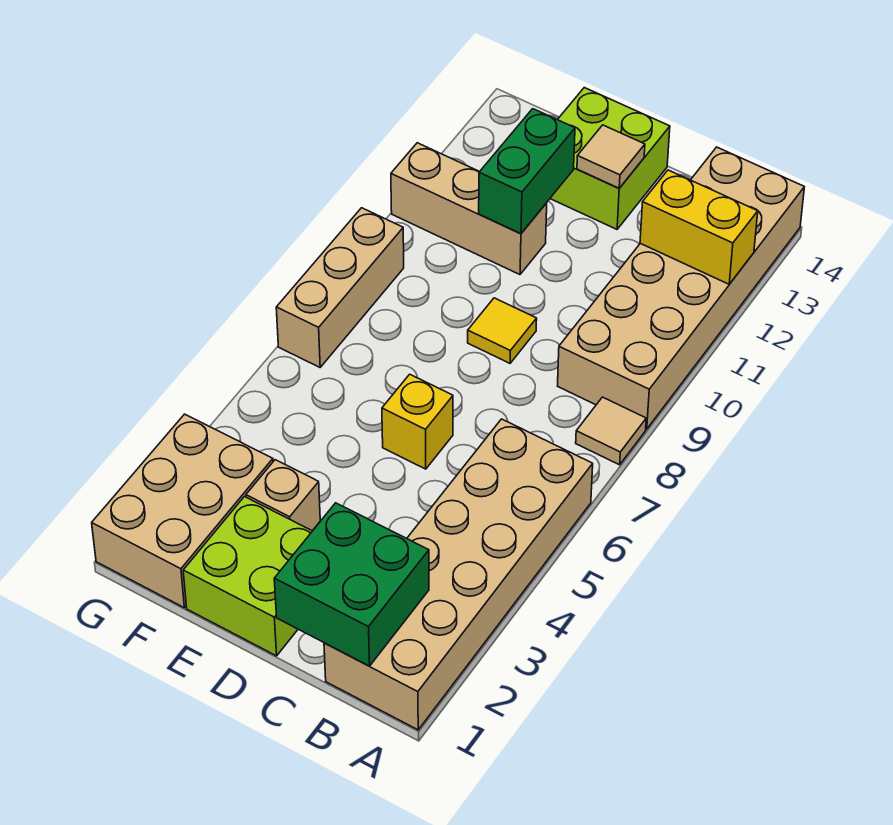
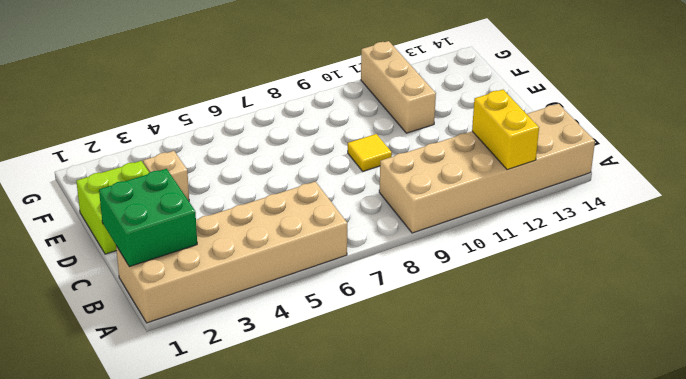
none -> tan 1x1 tile [576,397,646,465]
none -> yellow 1x1 brick [382,374,453,469]
none -> lime 2x2 brick [550,88,670,229]

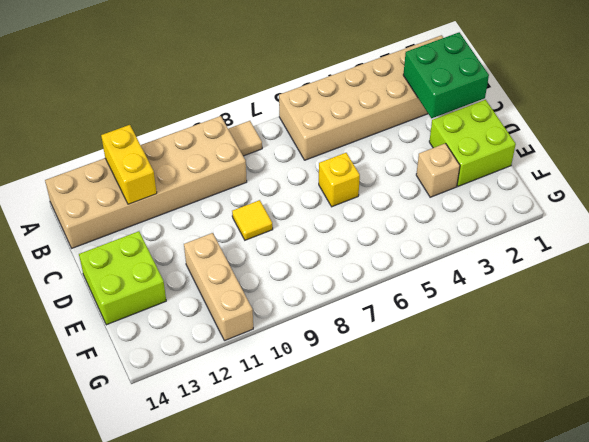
none -> tan 2x3 brick [92,414,273,608]
none -> tan 1x3 brick [276,208,404,367]
none -> tan 1x1 tile [577,125,645,188]

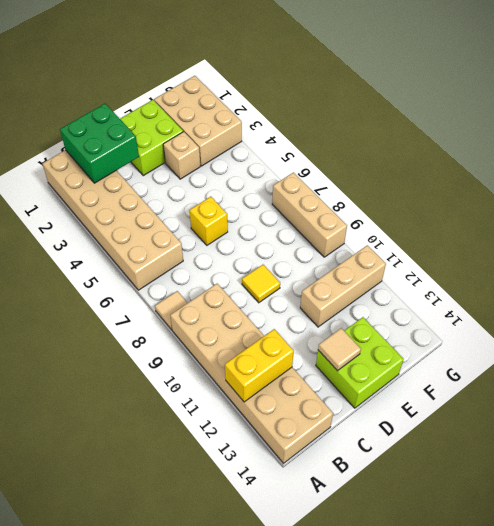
none -> green 1x2 brick [479,109,575,234]

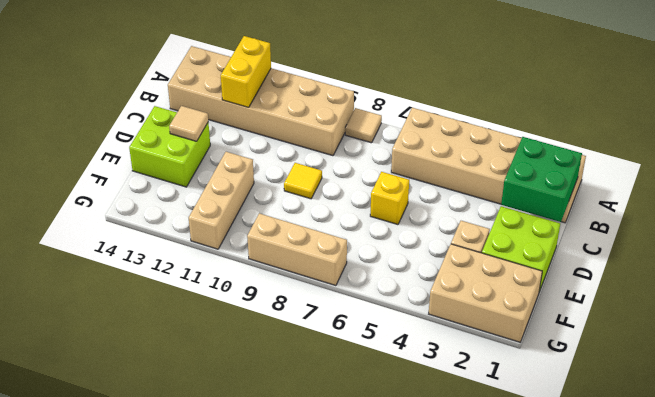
none -> green 1x2 brick [479,109,575,234]

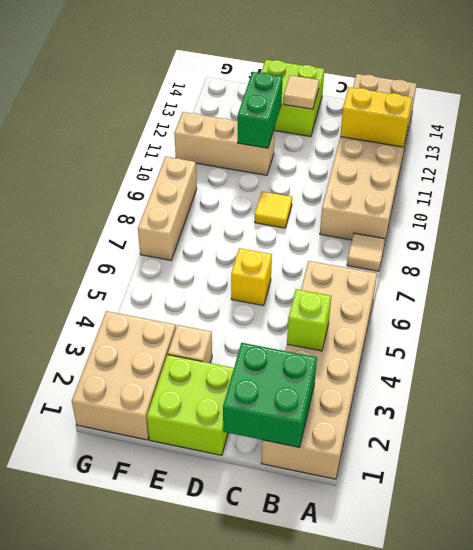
lime 1x1 brick [287,289,331,351] -> none

